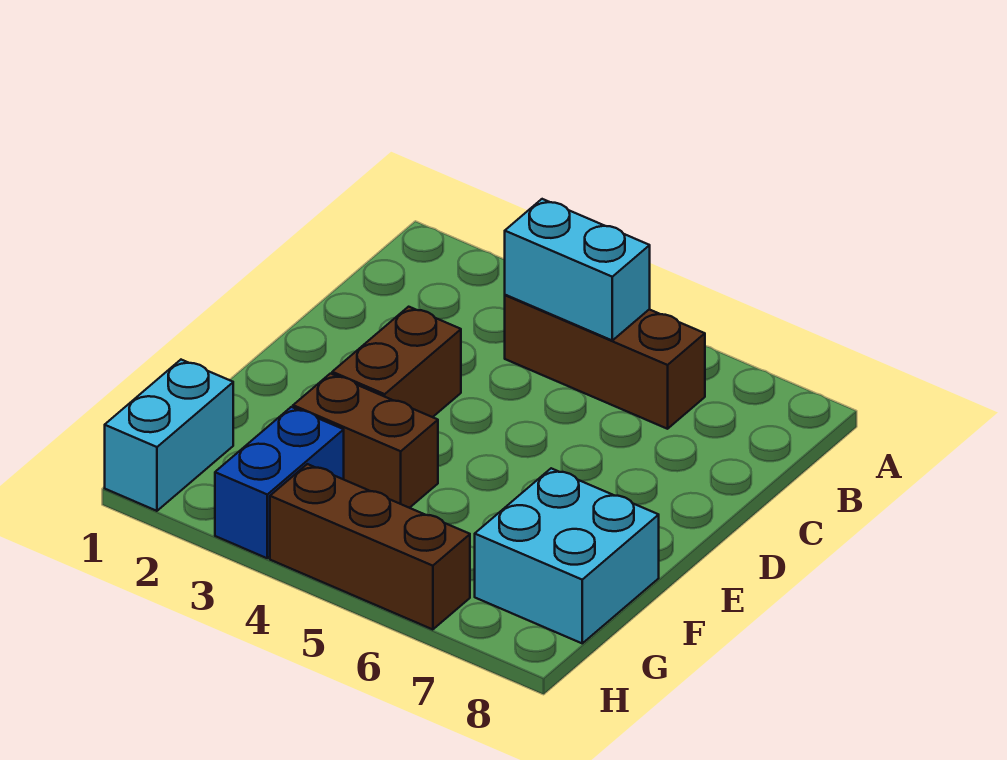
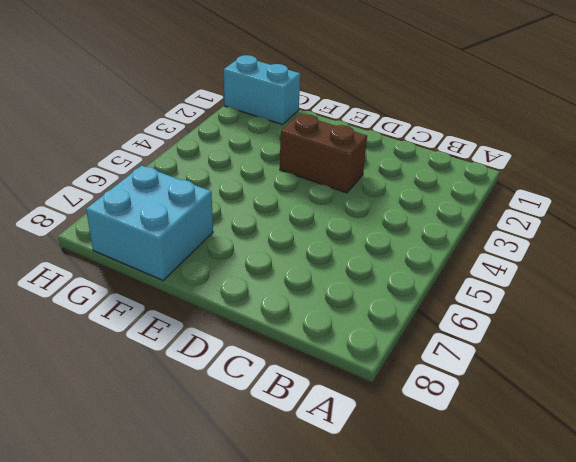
none -> brown 1x3 brick [505,295,705,429]
none -> brown 1x2 brick [293,374,438,508]

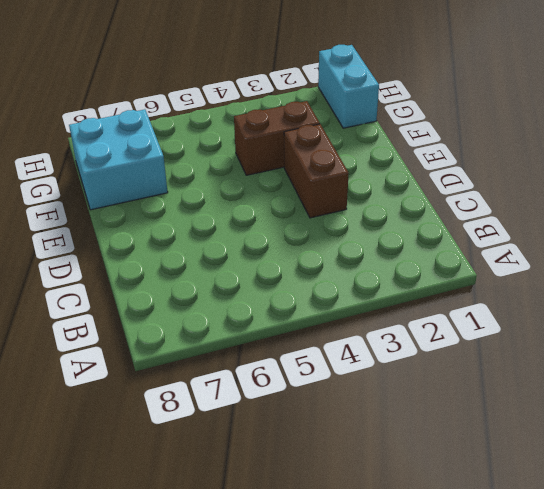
none -> brown 1x3 brick [505,295,705,429]
none -> blue 1x2 brick [215,407,344,558]

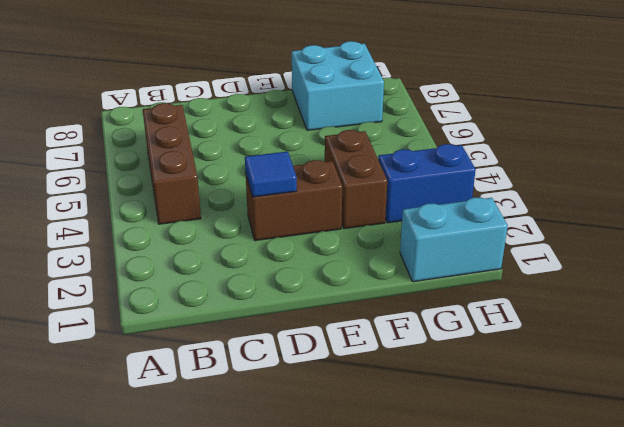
blue 1x1 tile [245,151,297,197] -> none
none -> brown 1x3 brick [270,464,470,630]
none -> cyan 1x2 brick [505,199,650,340]

